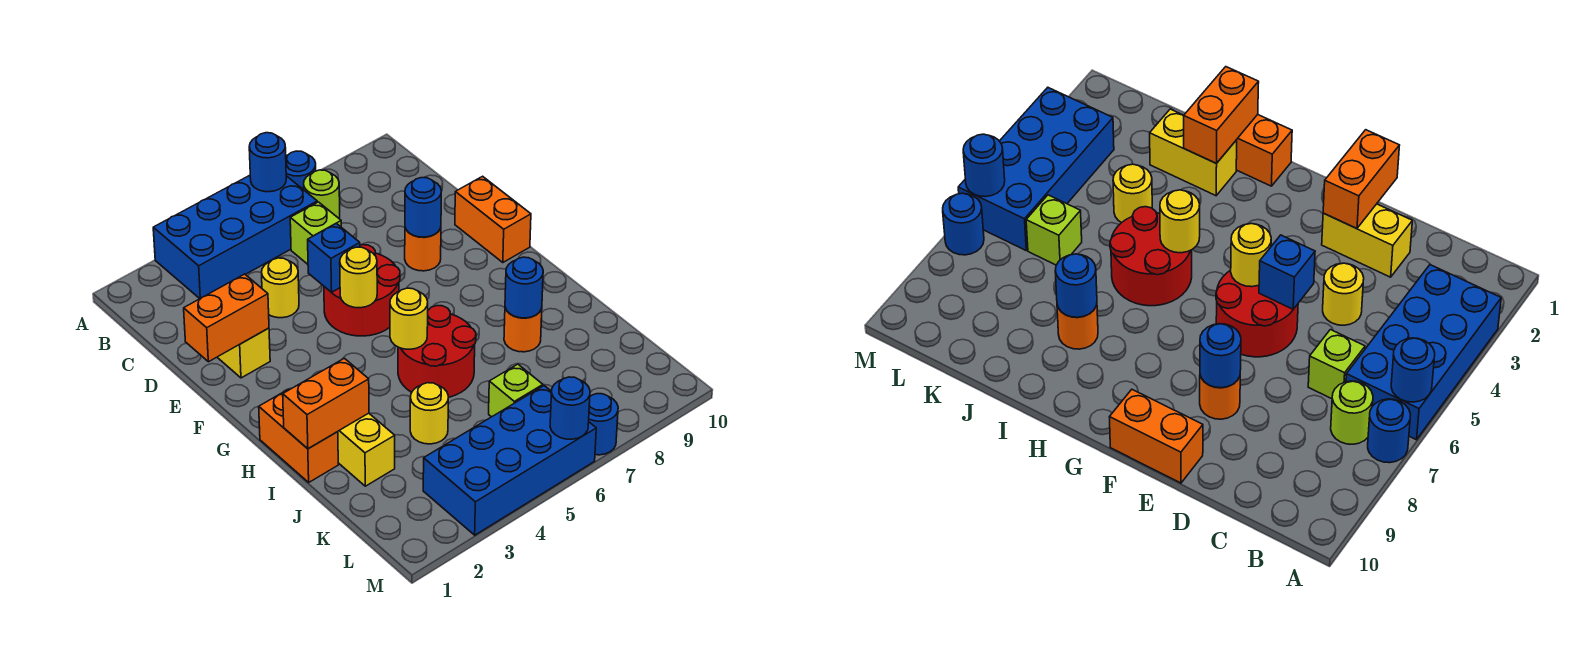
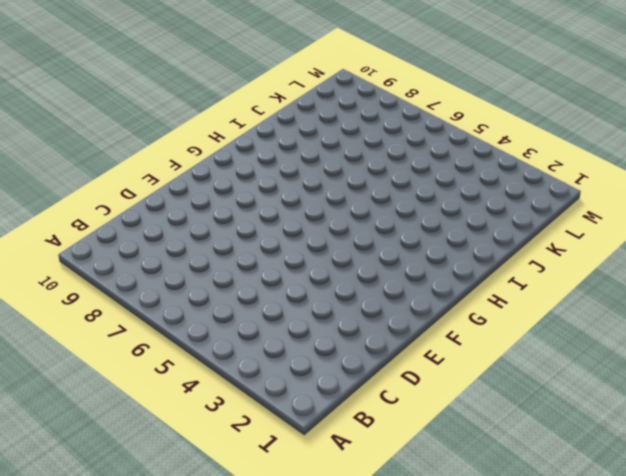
none -> blue 2x4 brick [153,175,317,299]
none -> blue 1x1 round brick [286,151,316,190]
none -> lime 1x1 round brick [304,170,340,218]

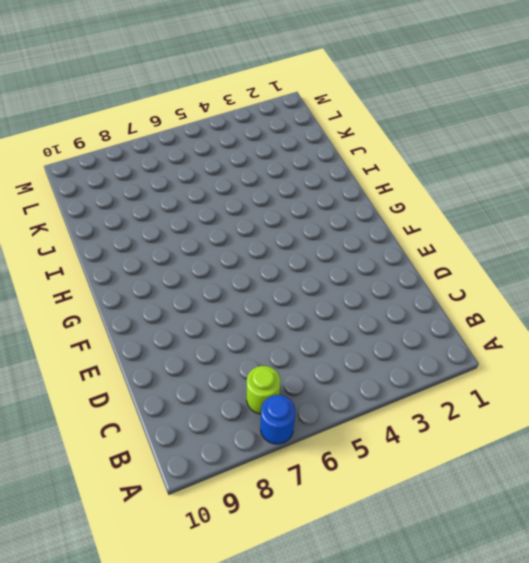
none -> blue 2x4 brick [153,175,317,299]
none -> lime 1x1 brick [290,202,341,264]
none -> yellow 1x2 brick [217,328,270,378]

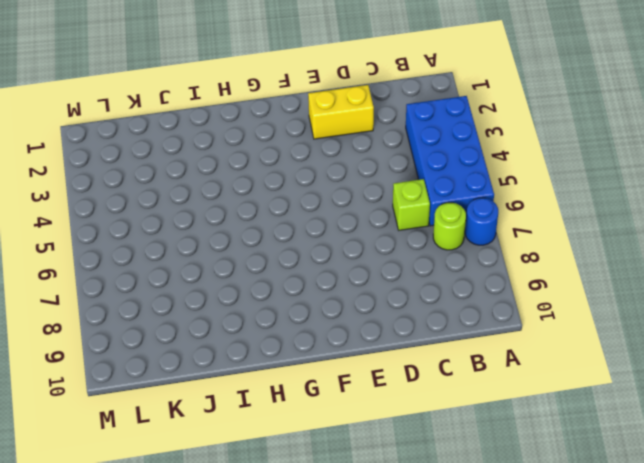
none -> yellow 1x1 round brick [262,258,299,318]
none -> red 2x2 round brick [324,245,400,336]
none -> orange 1x1 round brick [405,228,441,271]

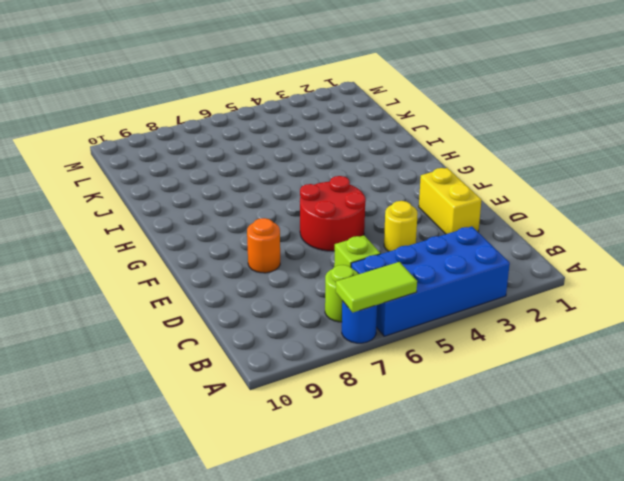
lime 1x2 tile [336,262,417,312] -> blue 1x1 round brick [249,133,286,192]
none -> orange 1x2 brick [455,176,531,263]
none -> orange 1x2 brick [259,389,338,482]
none -> red 2x2 round brick [398,306,476,397]

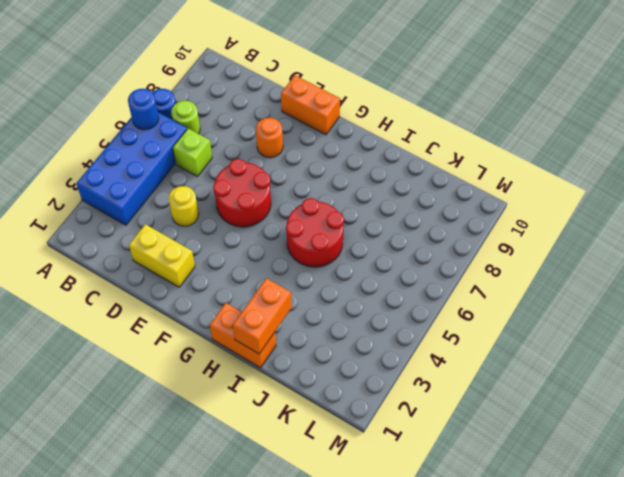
none -> yellow 1x2 brick [338,413,395,486]
none -> orange 1x1 round brick [504,308,542,352]
none -> yellow 1x1 round brick [410,383,448,444]

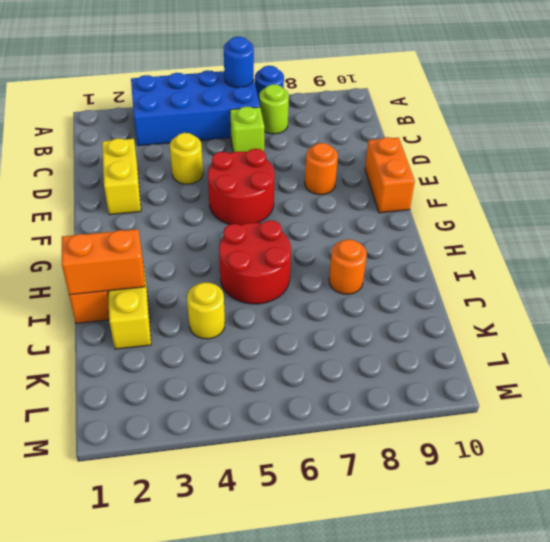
none -> lime 1x1 brick [489,364,543,417]
none -> blue 2x4 brick [423,386,596,535]
none -> blue 1x1 round brick [589,394,618,455]

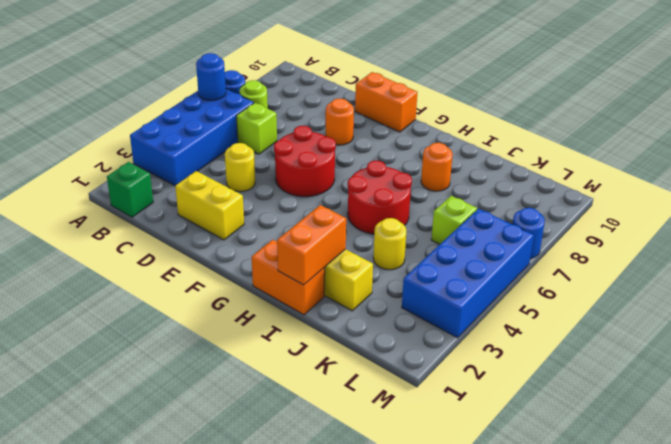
green 1x1 brick [107,162,153,217] -> none
none -> orange 1x2 brick [184,274,269,362]
none -> blue 1x1 brick [308,223,360,293]
none -> blue 1x1 round brick [405,178,441,237]

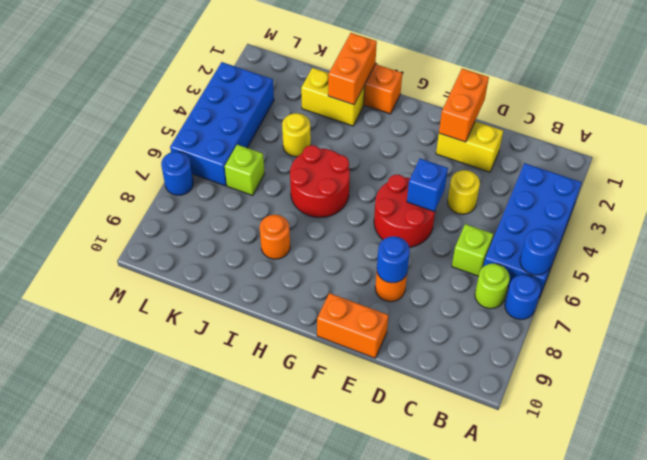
none -> yellow 1x1 round brick [340,247,377,308]
none -> yellow 1x1 round brick [390,288,428,349]
none -> blue 1x1 round brick [505,257,543,318]

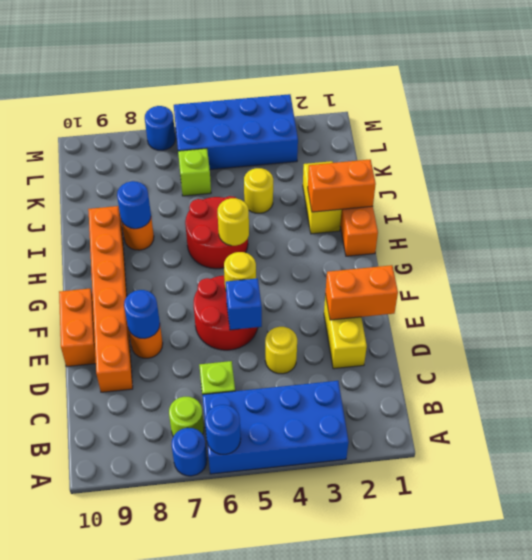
orange 1x6 brick [88,206,133,392] -> none
none -> blue 1x1 round brick [550,377,590,439]

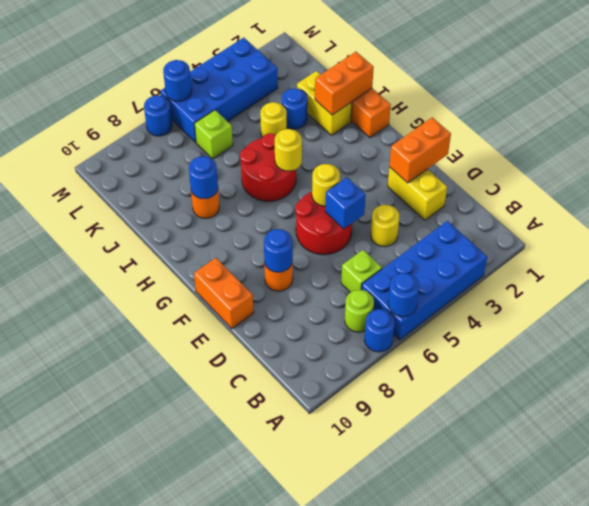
blue 1x1 round brick [282,89,308,129] -> none

